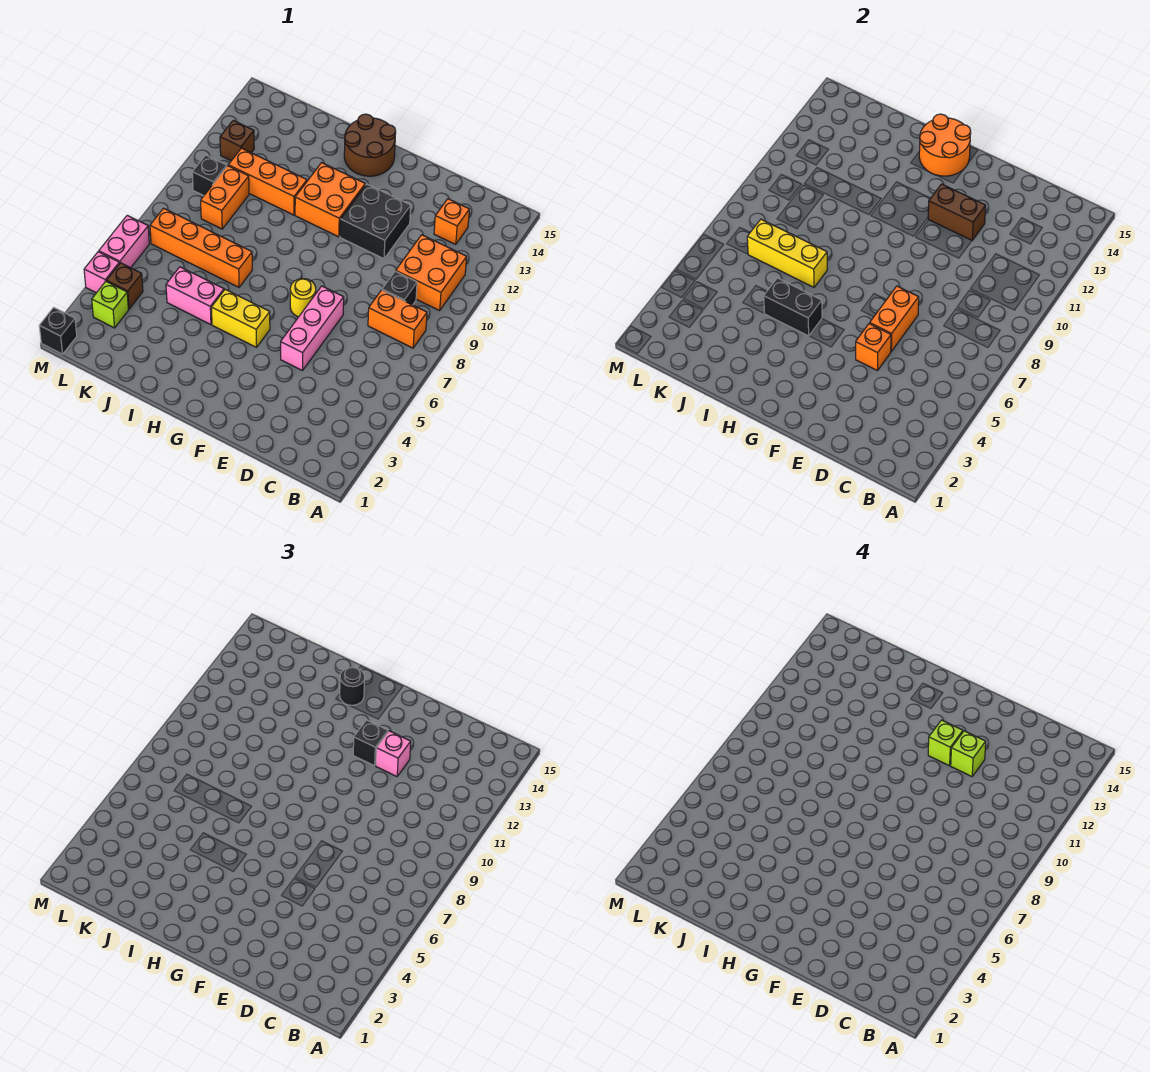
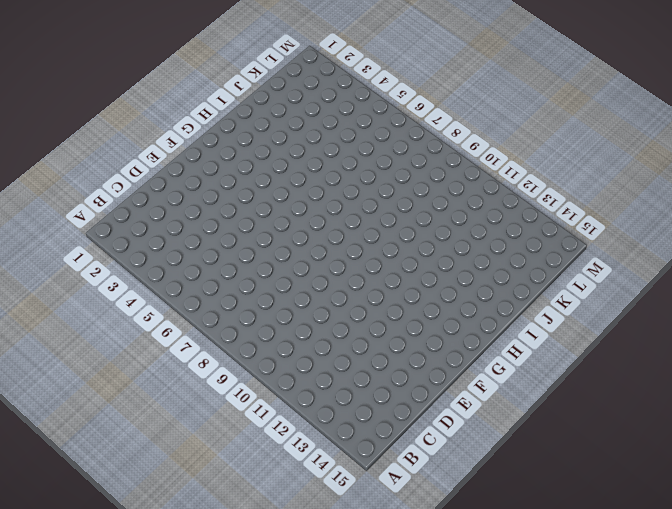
none -> orange 1x2 brick [368,290,427,348]
none -> orange 2x2 brick [396,235,467,311]
none -> black 1x1 brick [382,271,417,305]
none -> orange 1x1 brick [434,199,469,245]

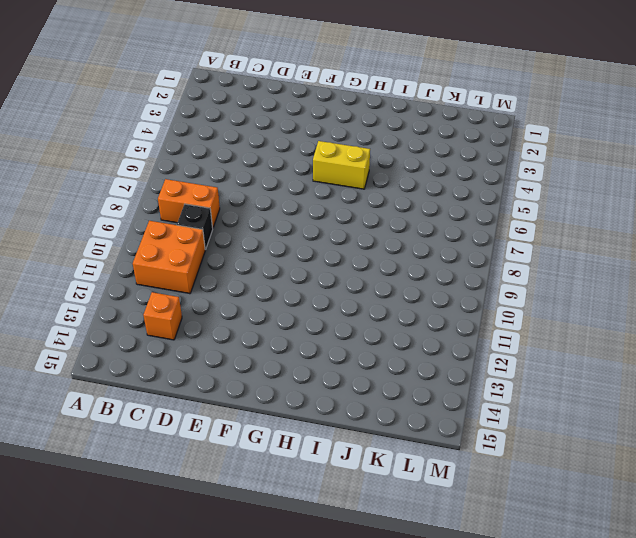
none -> pink 1x3 brick [281,286,344,371]
none -> black 2x2 brick [340,184,411,259]
none -> yellow 1x1 round brick [290,279,316,317]
none -> orange 2x2 brick [295,163,365,237]

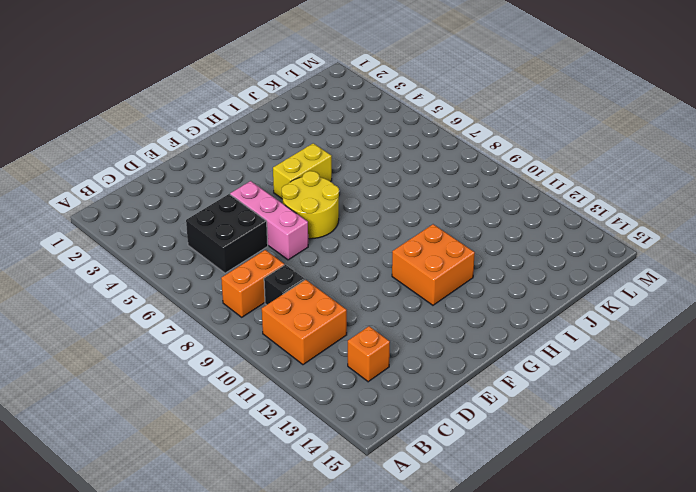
black 2x2 brick [186,194,268,273] -> black 2x2 brick moved to [340,184,411,259]
yellow 2x2 round brick [282,171,339,239] -> yellow 1x1 round brick [290,279,316,317]
none -> brown 2x2 round brick [344,114,396,176]
none -> pink 1x2 brick [166,267,224,325]
none -> orange 1x4 brick [150,208,252,287]
none -> orange 1x3 brick [228,148,307,215]

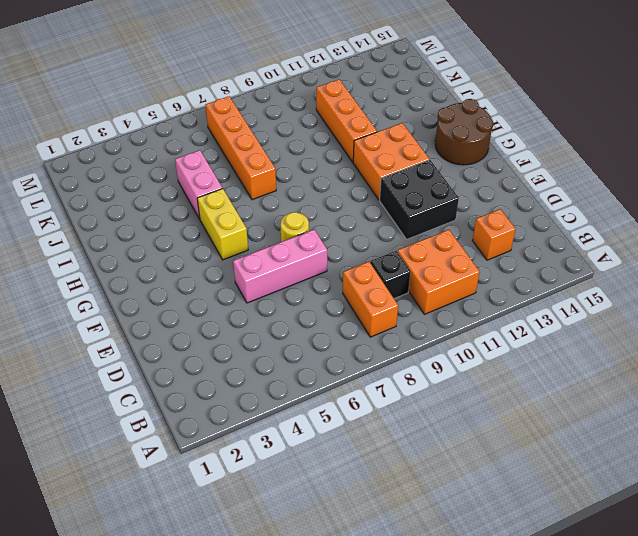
none -> orange 1x2 brick [201,166,249,229]
none -> lime 1x1 brick [92,281,128,328]
none -> brown 1x1 brick [107,263,143,309]
none -> black 1x1 brick [192,155,227,196]

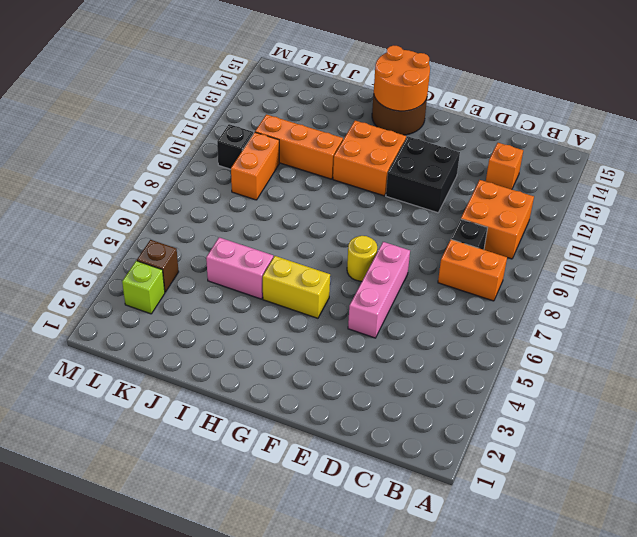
none -> orange 1x4 brick [150,208,252,287]
none -> brown 1x1 brick [220,120,254,161]
none -> black 1x1 brick [39,307,77,354]
none -> pink 1x1 brick [84,252,119,293]

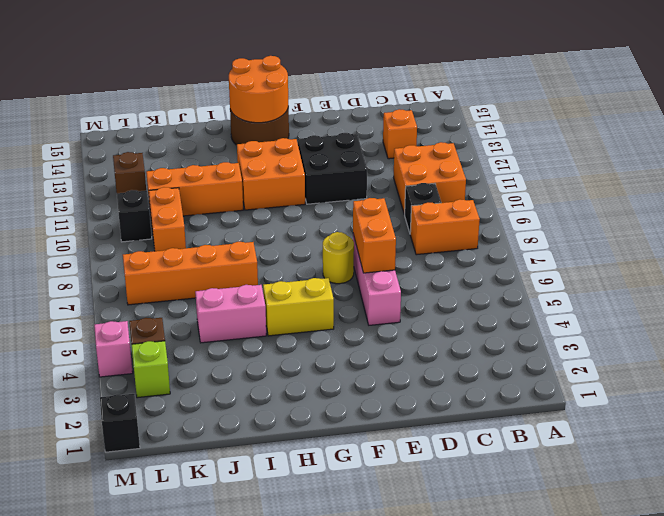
none -> pink 1x2 brick [99,215,149,268]
none -> orange 1x1 brick [856,324,891,371]
none -> brown 1x2 brick [928,184,986,240]
none -> black 1x2 brick [764,278,822,336]

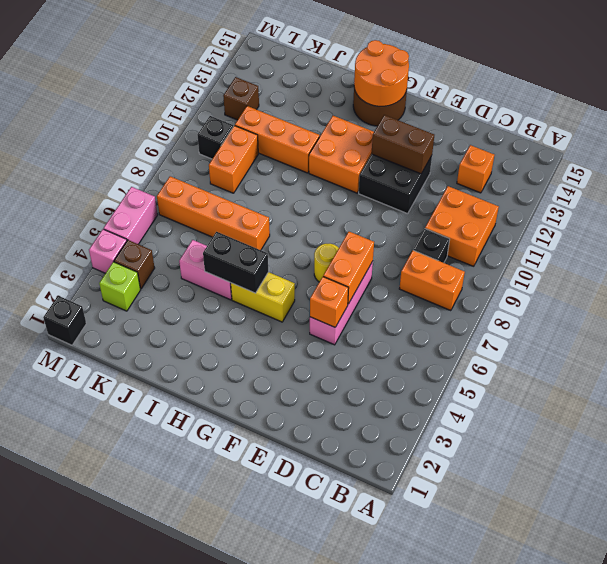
none -> yellow 1x3 brick [747,219,827,287]
none -> pink 1x1 brick [376,731,411,776]
none -> black 1x1 brick [353,720,388,766]
none -> black 1x1 round brick [340,667,365,705]

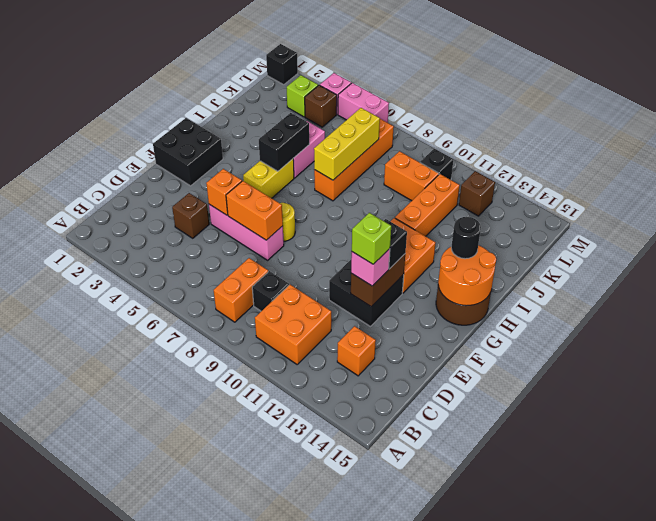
brown 1x1 brick [172,193,209,238] -> none
black 2x2 brick [153,118,223,186] -> none
none -> lime 1x1 brick [928,720,963,766]

